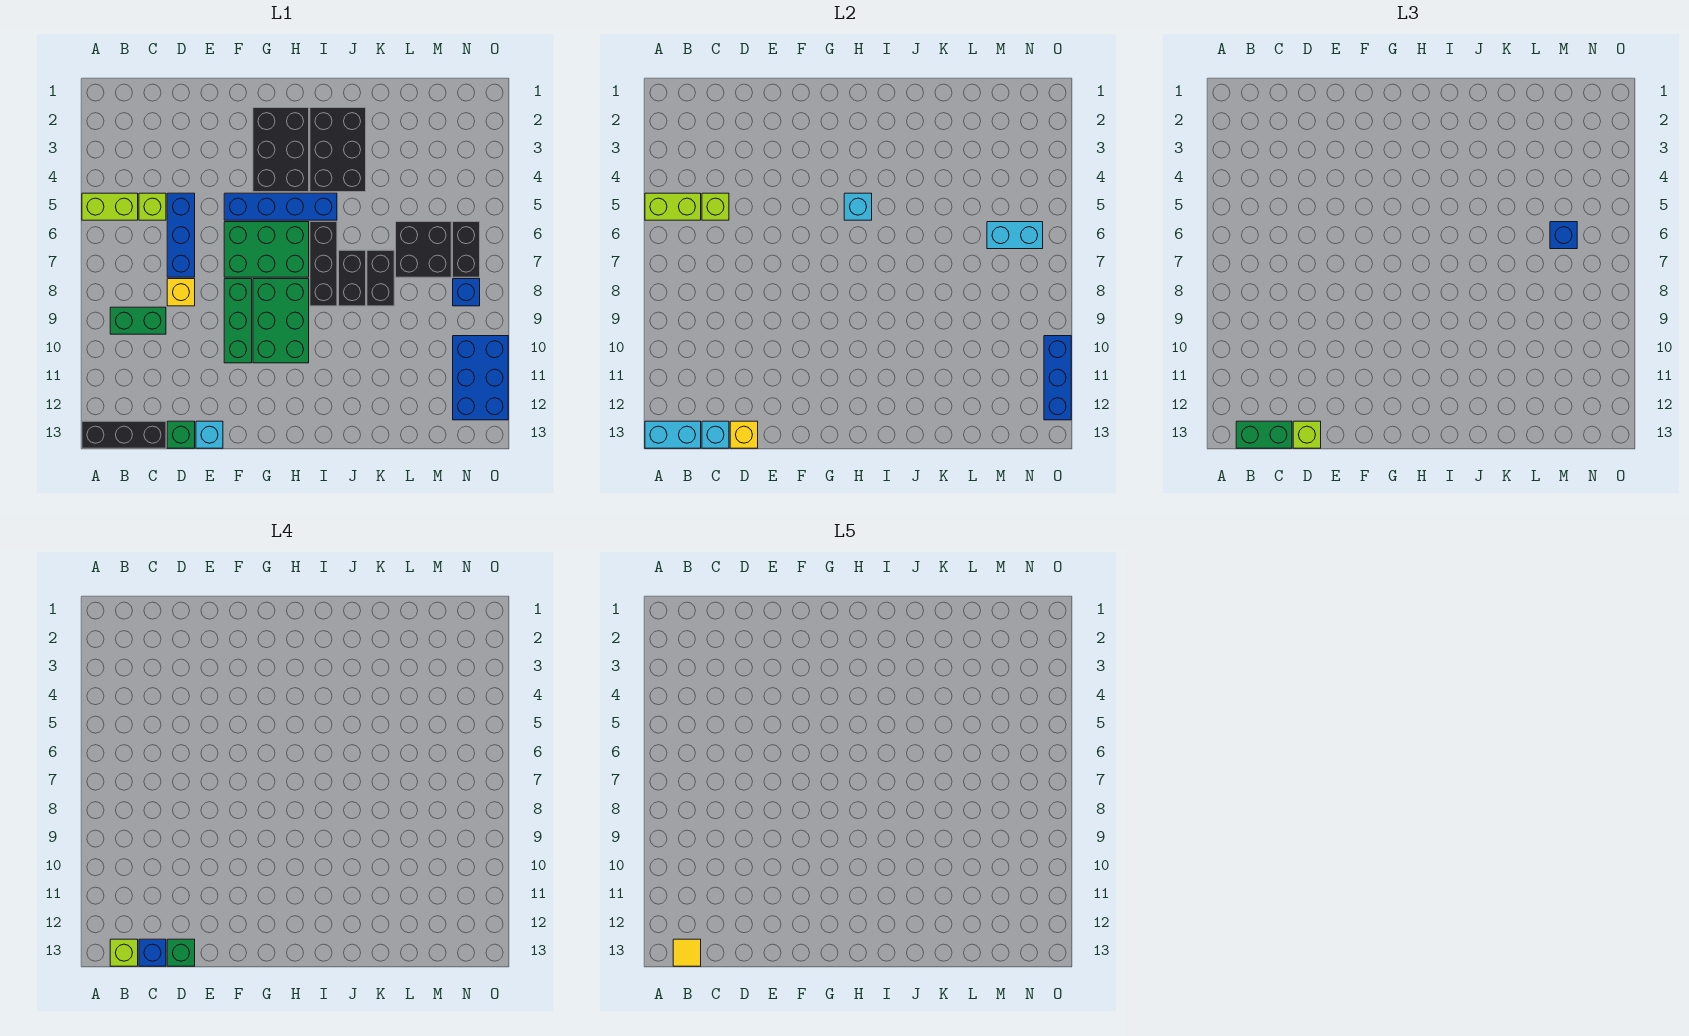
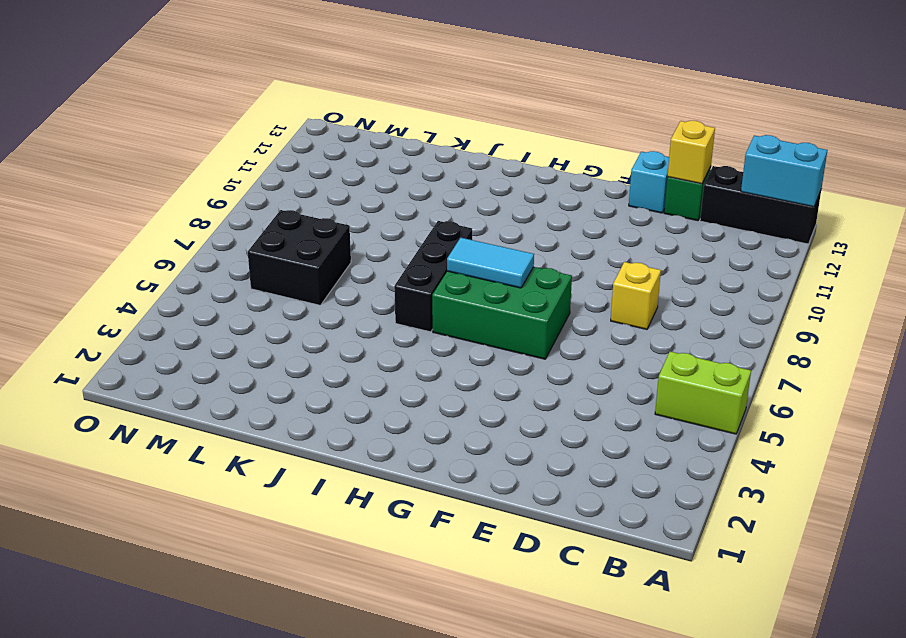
cyan 1x2 tile [447,238,534,288] -> none
none -> green 1x2 brick [110,307,166,334]
none -> lime 1x1 brick [139,193,166,220]
none -> blue 1x3 brick [167,193,195,277]
none -> blue 1x4 brick [224,193,337,220]

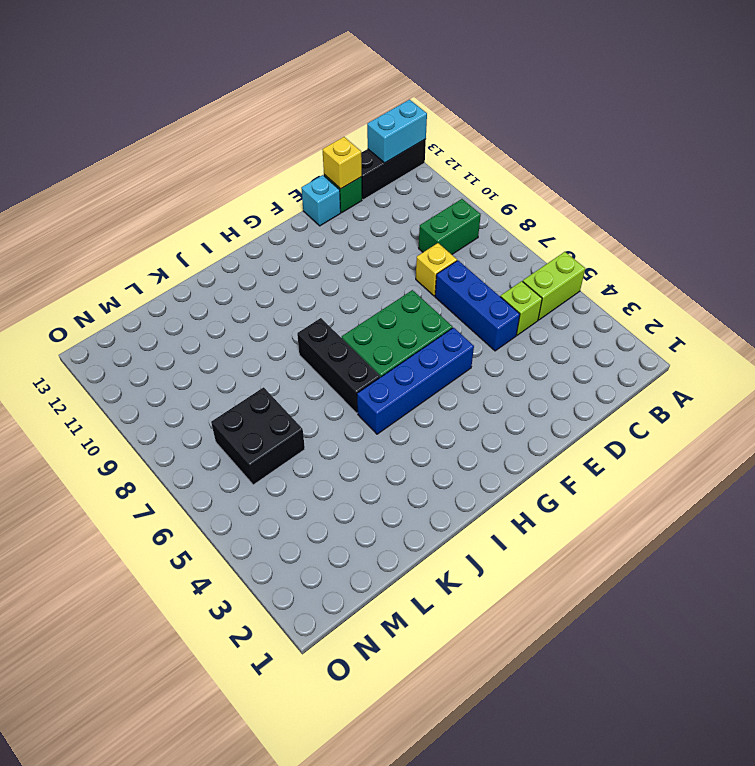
none -> green 1x3 brick [224,279,252,363]
none -> black 2x3 brick [253,108,309,192]
none -> green 2x3 brick [253,279,309,363]
none -> black 2x3 brick [310,108,366,192]

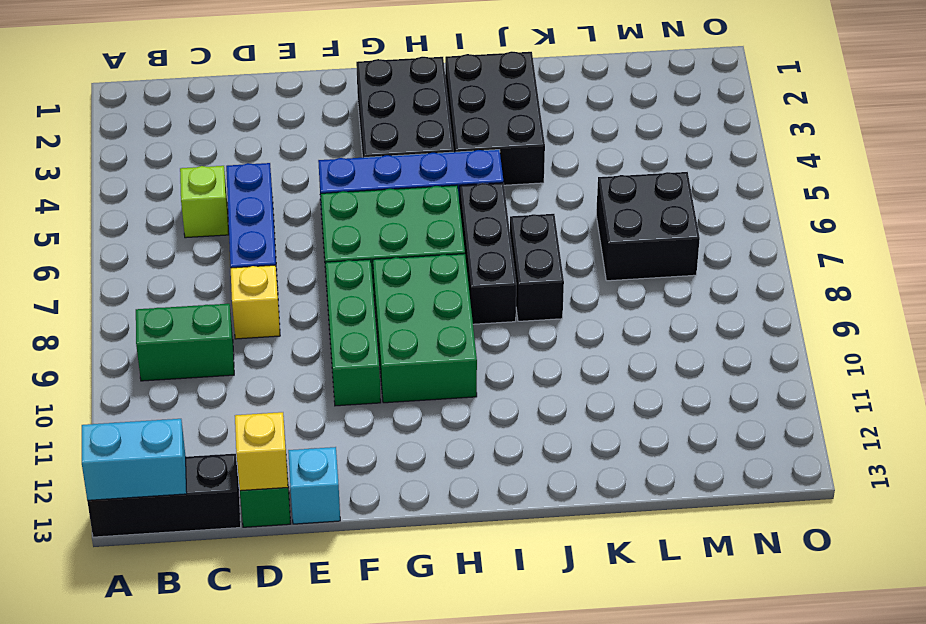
none -> lime 1x2 brick [82,193,138,220]
none -> black 1x2 brick [367,250,394,306]
none -> black 1x2 brick [453,222,480,277]
none -> blue 1x1 brick [453,279,480,306]

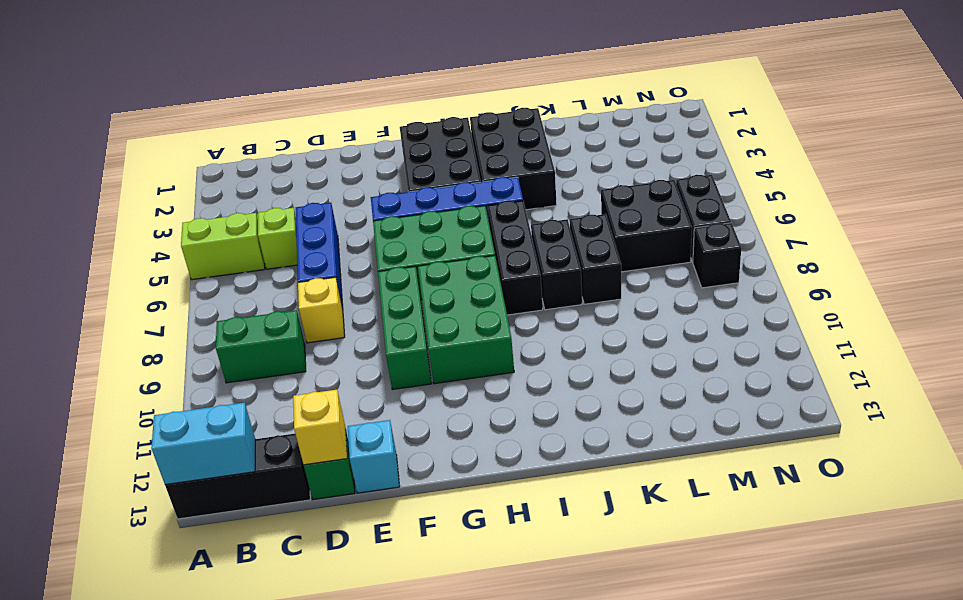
black 1x1 brick [693,223,741,288] -> blue 1x1 brick [453,279,480,306]
none -> blue 2x3 brick [453,336,508,420]
none -> lime 1x2 brick [645,193,701,220]
none -> lime 1x1 brick [702,193,729,220]
none -> cyan 1x1 brick [702,421,729,448]

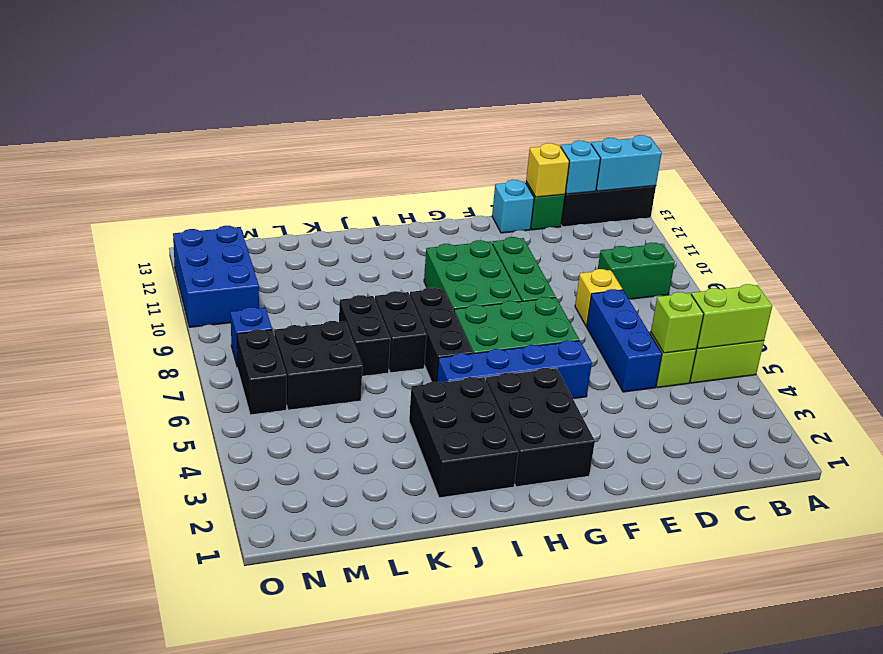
none -> cyan 1x1 brick [844,193,872,220]
none -> cyan 1x2 brick [987,222,1043,249]
none -> blue 1x3 brick [1044,336,1071,420]
none -> green 1x2 brick [1236,421,1292,448]

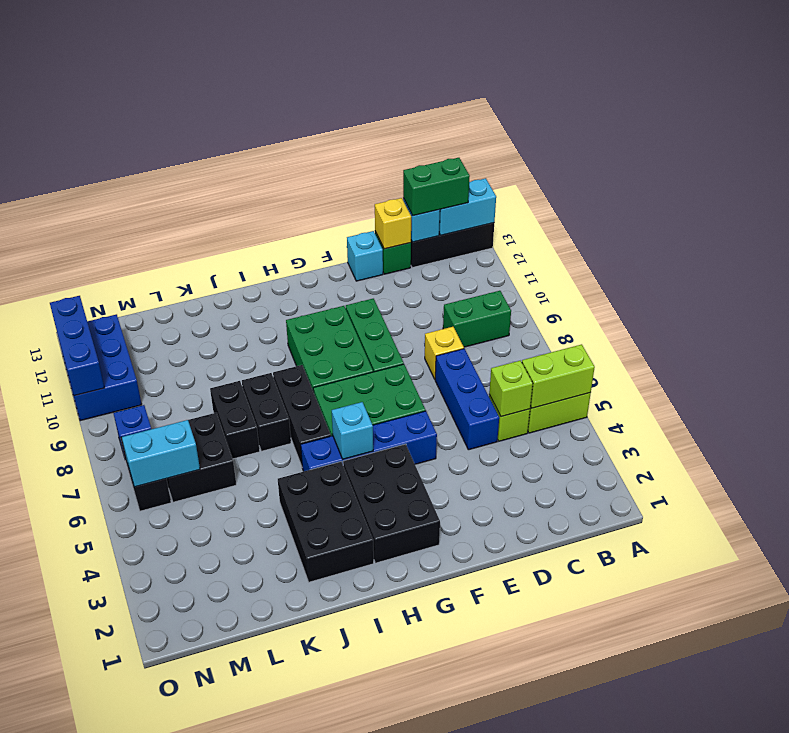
none -> lime 1x1 brick [1293,421,1321,448]
none -> blue 1x1 brick [1550,222,1577,249]
none -> lime 1x1 brick [110,939,138,966]
none -> blue 1x1 brick [139,939,166,966]

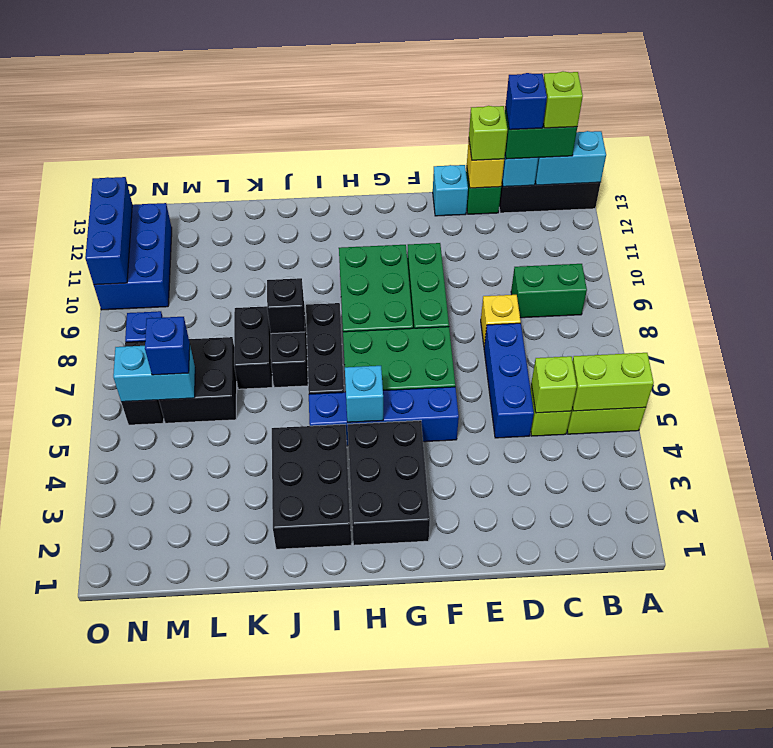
black 1x1 brick [267,278,305,334] -> none
none -> green 1x1 brick [167,939,195,966]
none -> yellow 1x1 tile [673,939,701,966]

